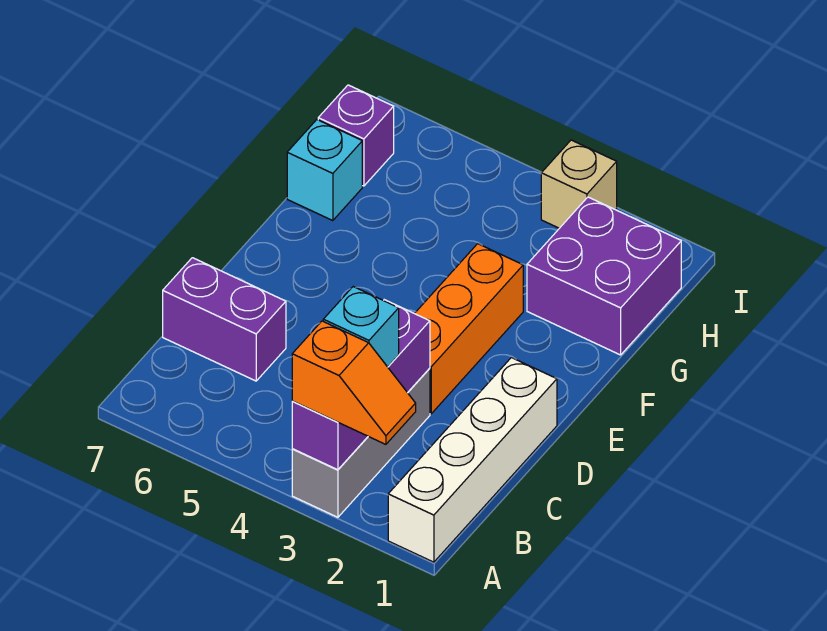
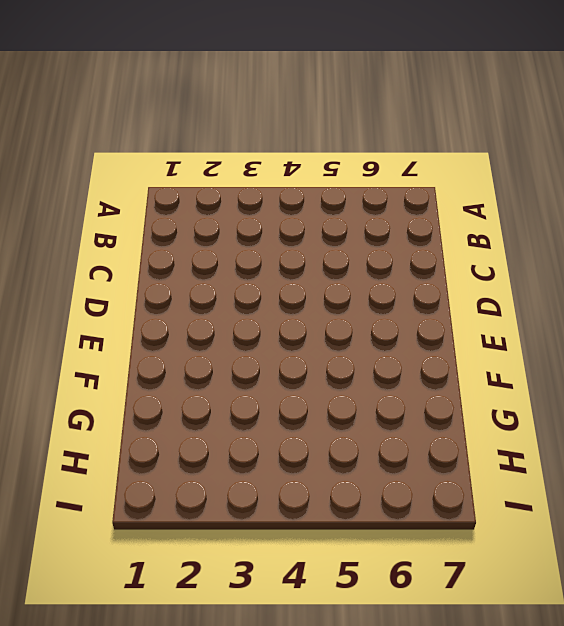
none -> white 1x4 brick [388,358,557,562]
none -> grey 1x3 brick [292,368,430,517]

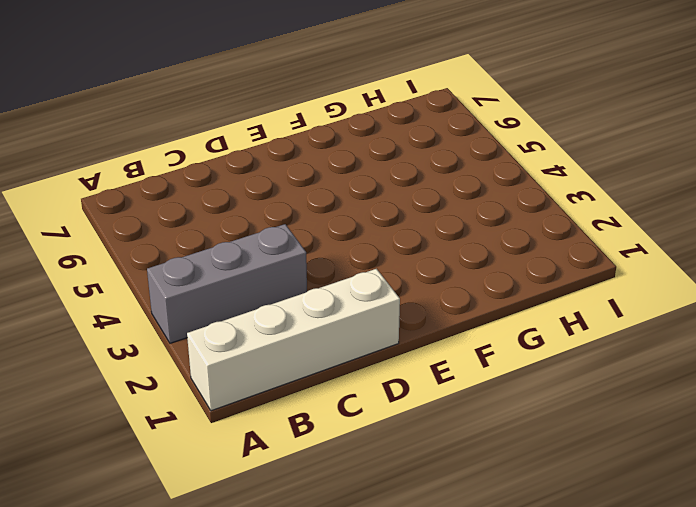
none -> purple 1x2 brick [163,258,286,381]
none -> orange 1x3 brick [415,244,523,414]

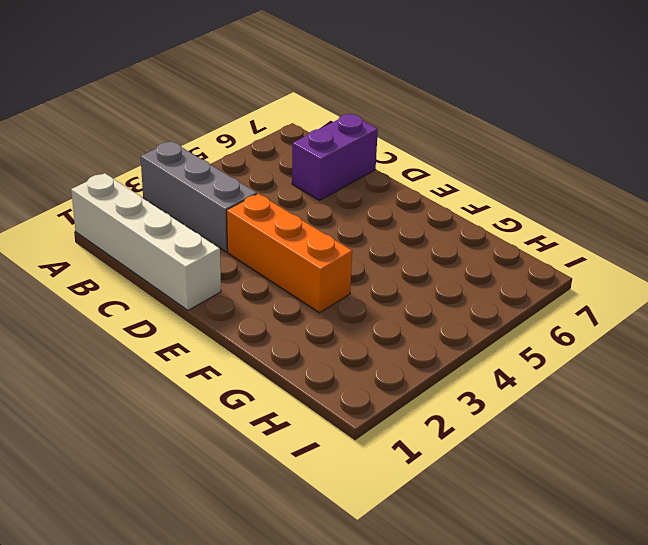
none -> purple 2x2 brick [527,197,681,355]
none -> cyan 1x1 brick [287,120,362,221]

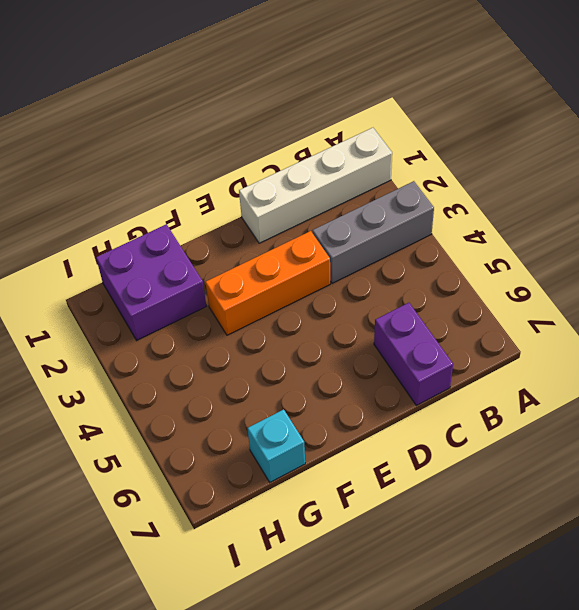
none -> purple 1x1 brick [318,85,394,186]
none -> tan 1x1 brick [541,140,617,228]

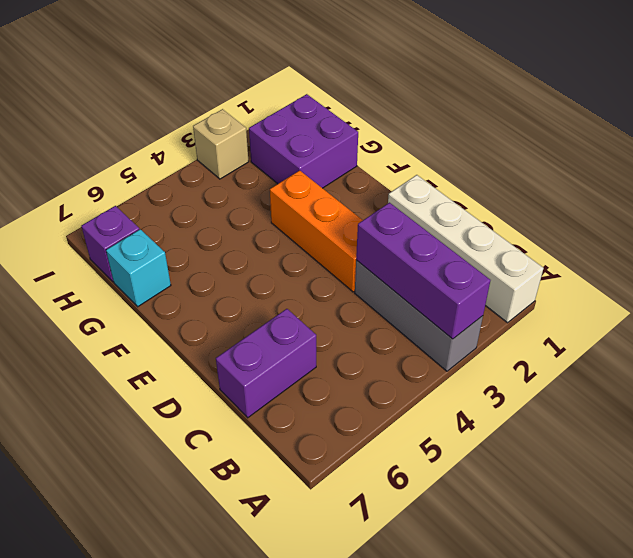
none -> orange 1x2 slope [292,321,416,444]
none -> cyan 1x1 brick [323,287,399,367]

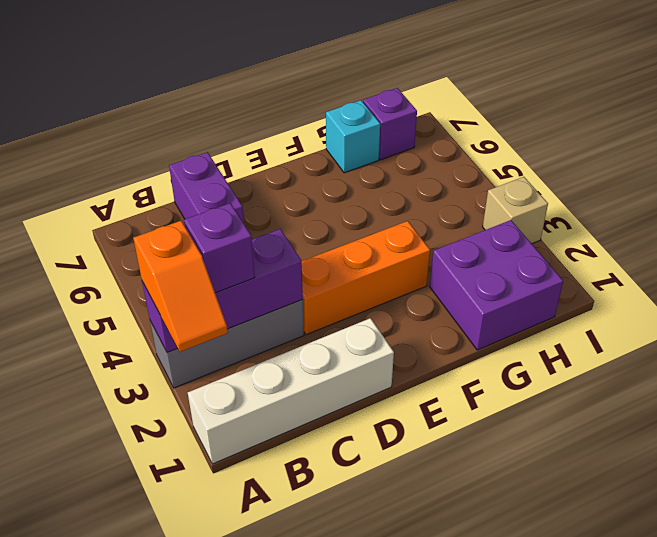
purple 1x1 brick [184,203,255,293] -> cyan 1x1 brick [323,287,399,367]

